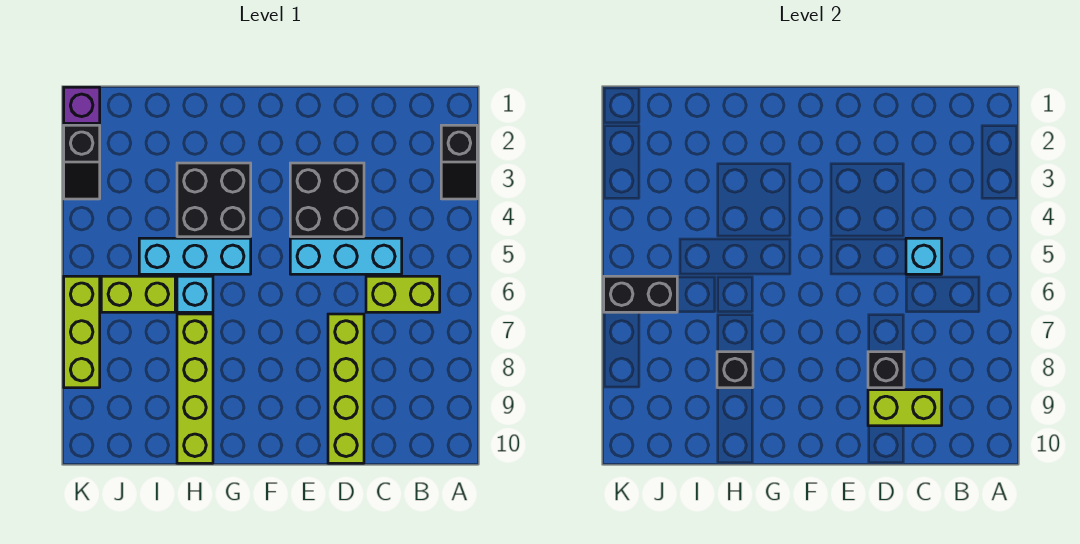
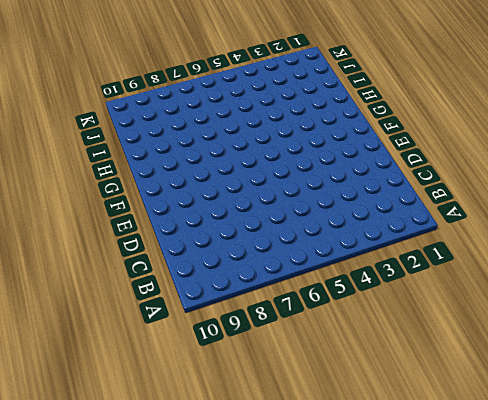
none -> black 1x2 slope [441,125,477,199]
none -> lime 1x2 brick [366,276,440,312]
none -> cyan 1x3 brick [290,238,402,274]

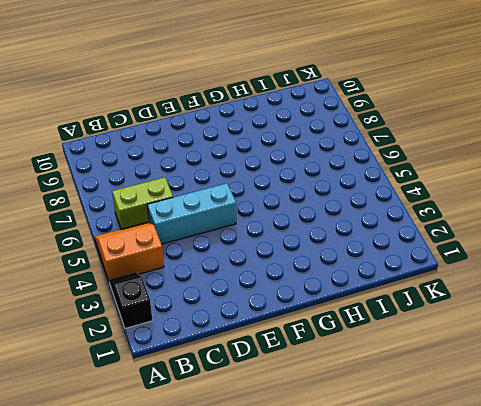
orange 2x2 slope [95,222,164,280] -> none
none -> black 2x2 brick [290,163,364,237]
none -> lime 1x4 brick [328,314,364,463]
none -> black 2x2 brick [177,163,251,237]

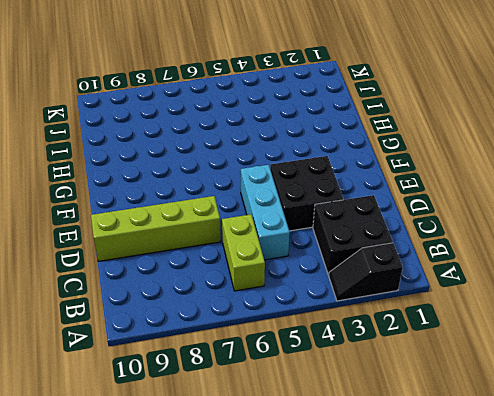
black 2x2 brick [313,195,393,275] -> black 2x2 brick moved to [177,163,251,237]
none -> cyan 1x3 brick [139,238,251,274]
none -> cyan 1x1 brick [177,276,213,312]
none -> lime 1x4 brick [177,314,213,463]

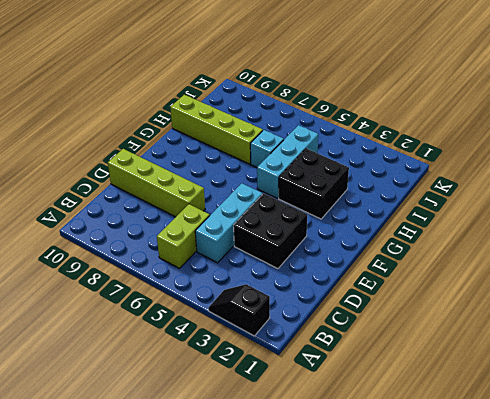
none -> lime 1x2 brick [101,276,175,312]
none -> purple 1x1 brick [64,87,100,123]
none -> black 1x2 slope [64,125,100,199]

